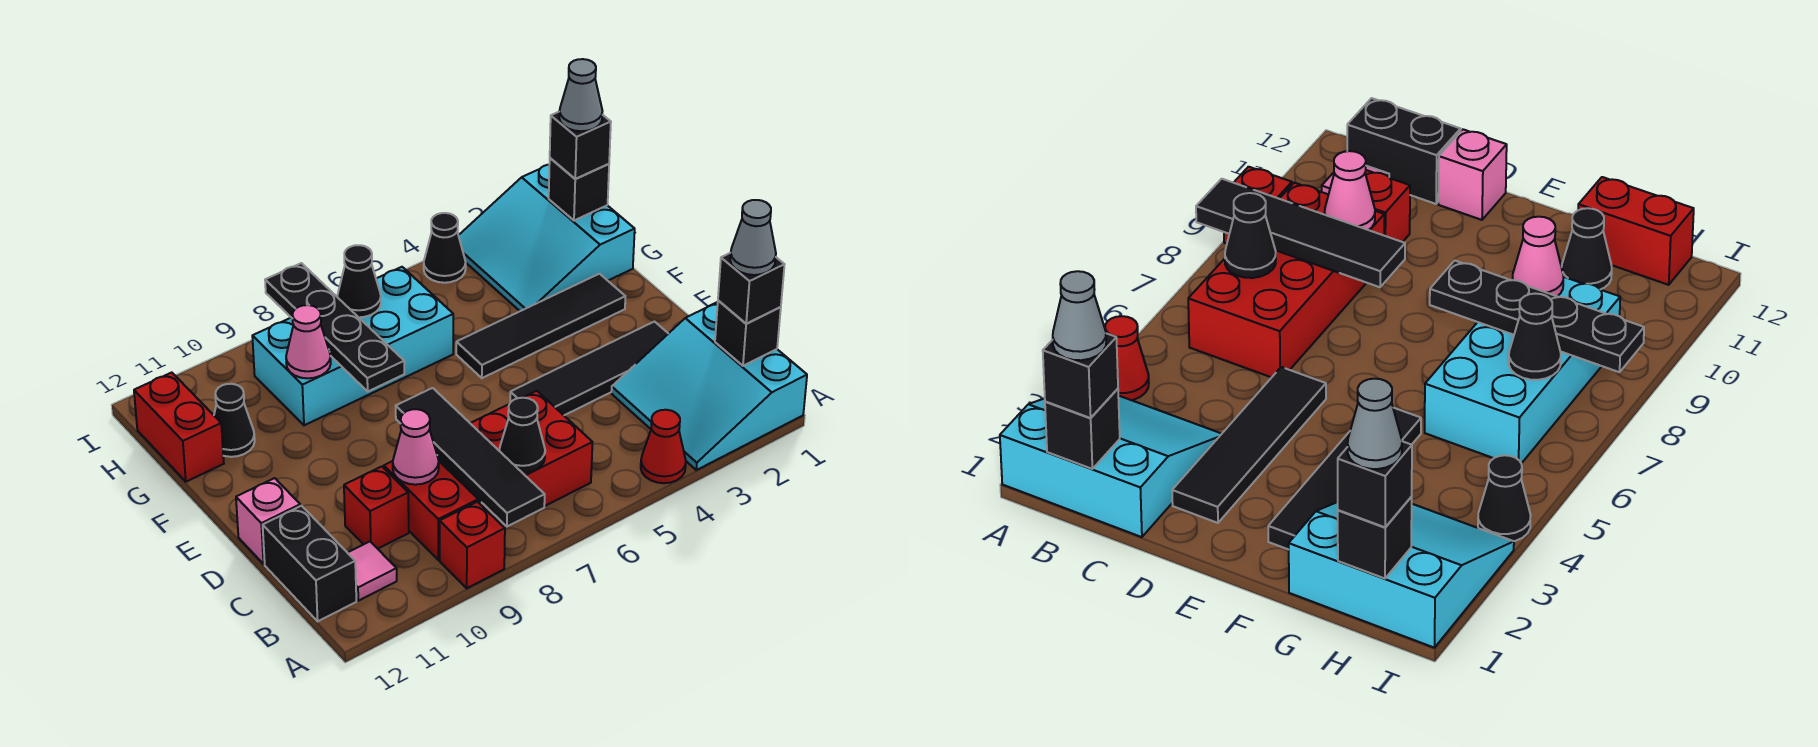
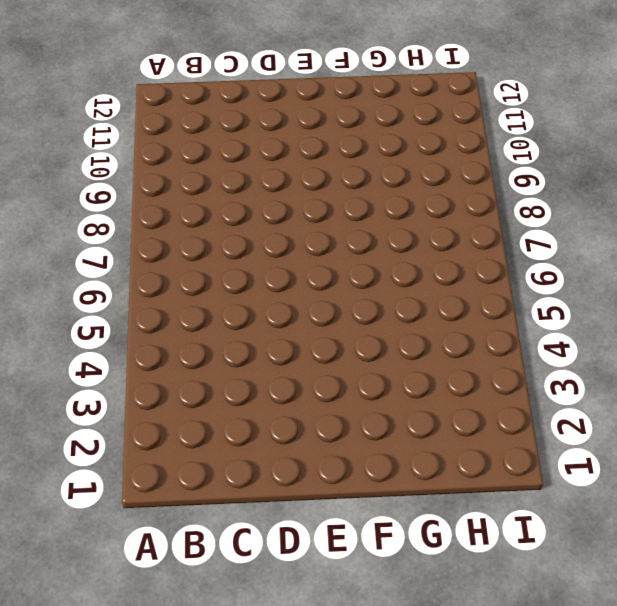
none -> cyan 3x3 slope [612,302,807,470]
none -> red 1x1 cone [641,410,686,483]
none -> red 1x1 brick [440,502,505,588]

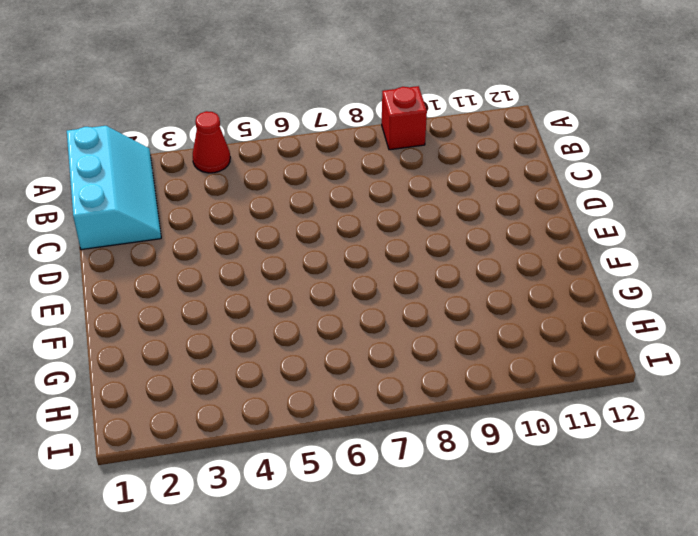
cyan 2x3 slope [67,126,161,250] -> cyan 3x3 slope [612,302,807,470]
none -> red 2x4 brick [384,391,592,560]
none -> pink 1x1 tile [348,542,397,601]
none -> black 1x2 brick [263,506,356,621]

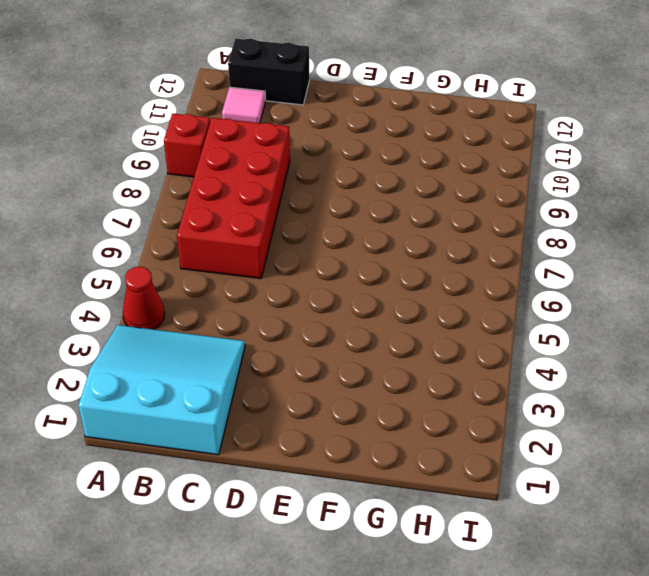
none -> red 1x1 brick [344,466,409,549]
none -> black 1x4 tile [510,321,668,415]
none -> pink 1x1 brick [236,478,300,564]

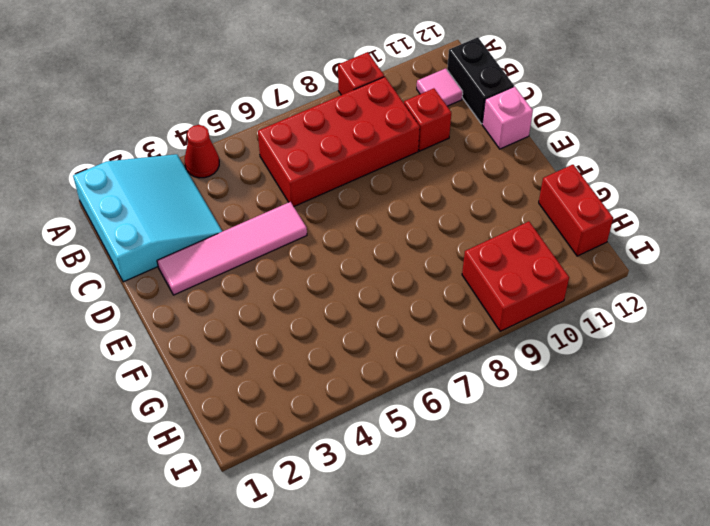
pink 1x4 tile [157,202,307,295] -> black 1x4 tile [510,321,668,415]
red 2x2 brick [462,221,569,331] -> cyan 2x4 brick [252,267,453,425]
none -> black 1x4 tile [456,274,625,378]
none -> cyan 3x3 slope [458,165,635,311]
none -> black 1x1 cone [214,384,255,457]

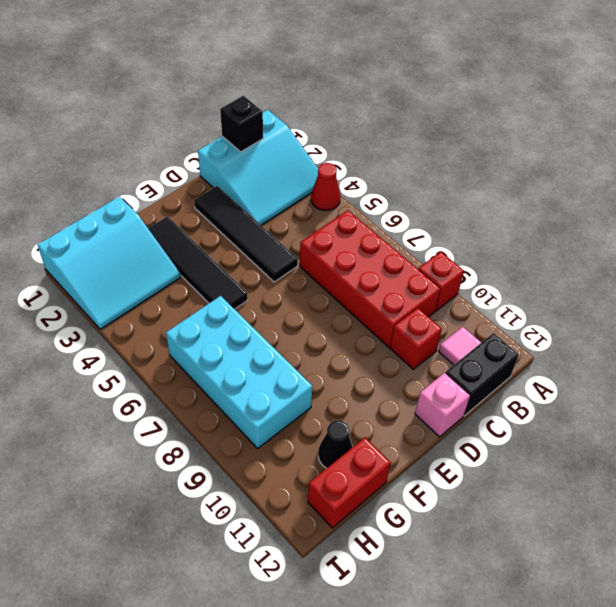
none -> black 1x1 cone [424,213,466,283]
none -> black 1x4 tile [396,388,545,526]
none -> black 1x1 cone [499,398,545,473]

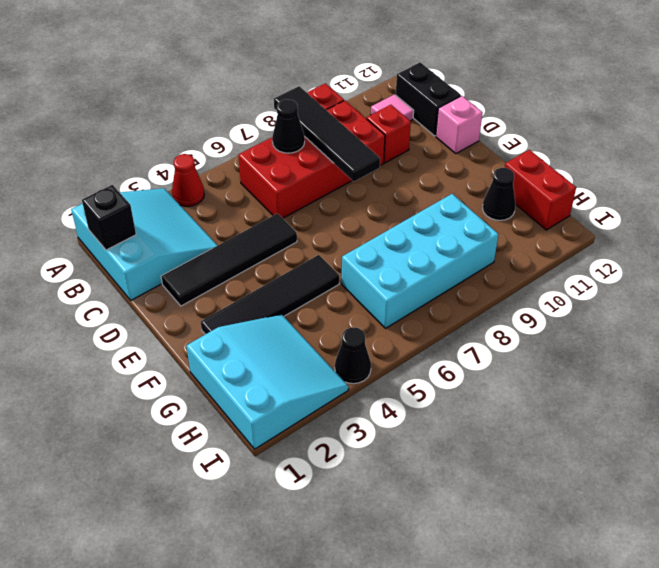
none -> pink 1x1 cone [393,409,439,485]
none -> black 1x4 plate [265,263,404,391]
none -> pink 1x1 cone [286,305,331,378]

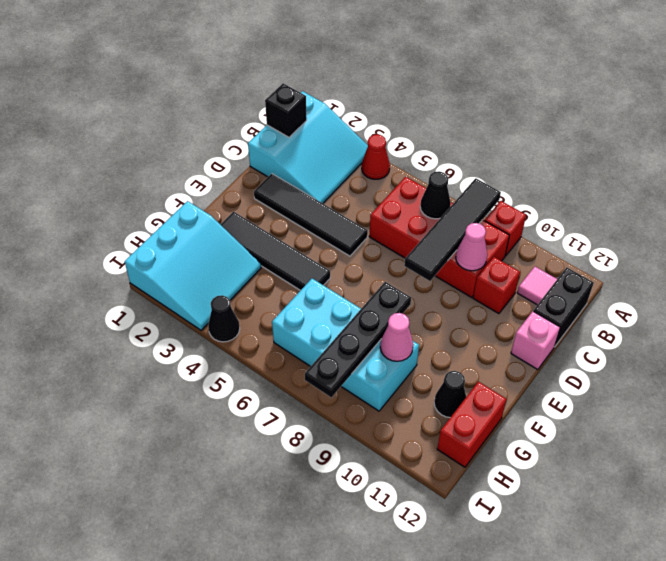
none -> black 1x1 brick [549,158,609,220]
none -> black 1x1 cone [337,245,381,317]
none -> black 1x1 brick [718,253,785,324]

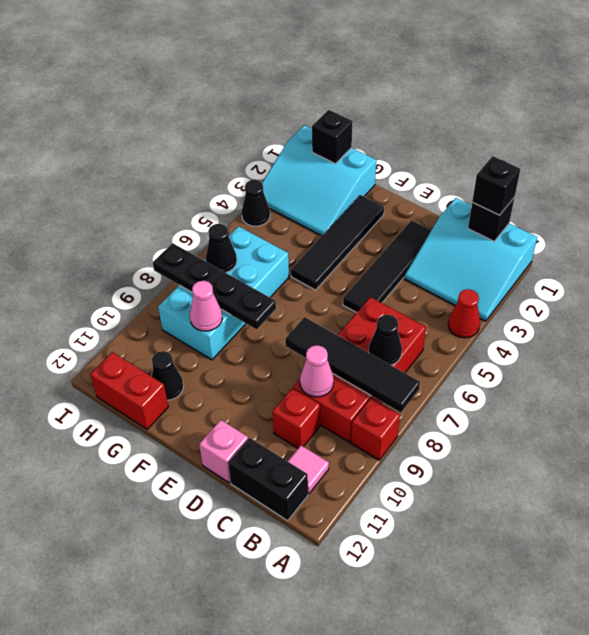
none -> black 1x1 brick [550,112,611,179]
none -> grey 1x1 cone [730,200,776,275]
none -> grey 1x1 cone [559,59,602,131]

